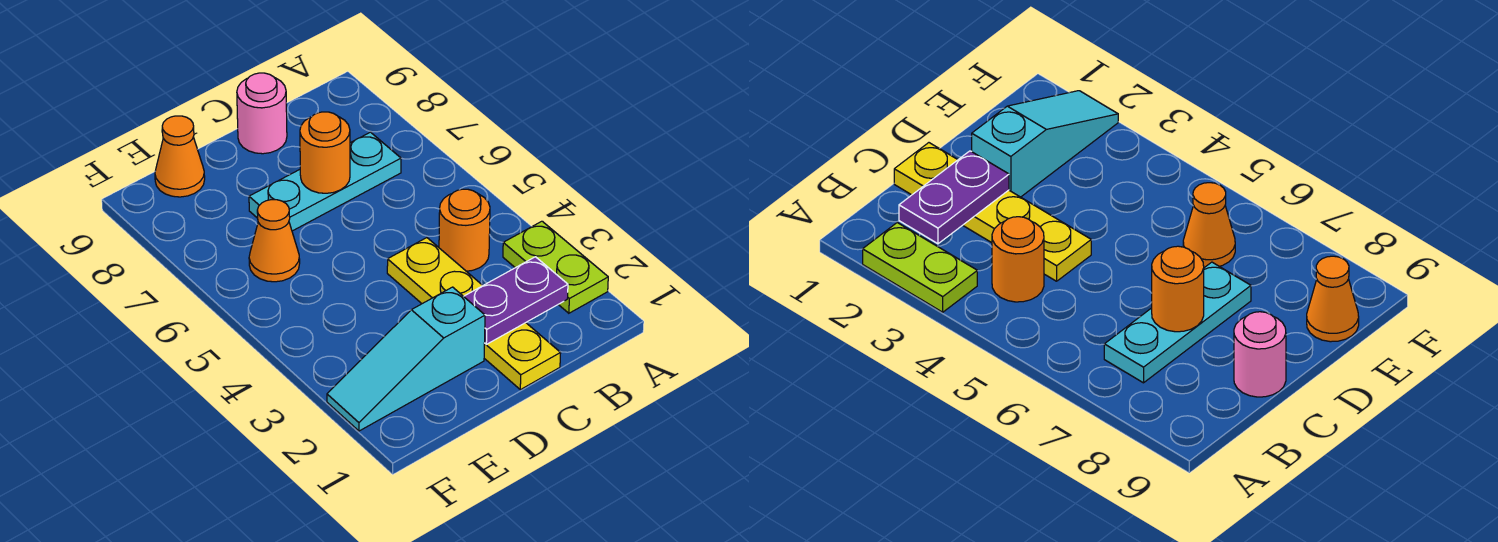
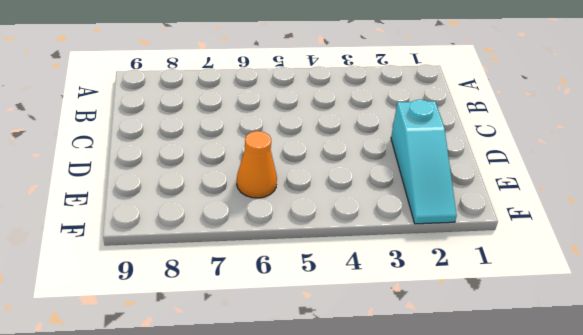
none -> lime 1x2 plate [503,221,608,313]
none -> orange 1x1 round brick [439,189,490,271]

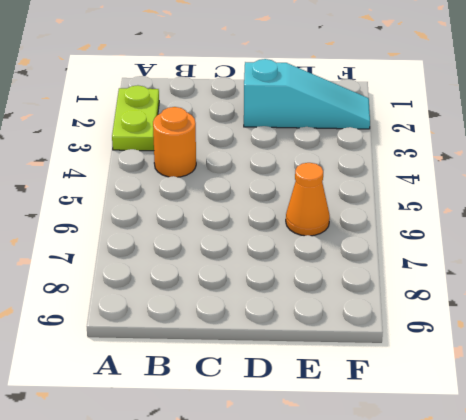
none -> cyan 1x3 plate [249,132,401,231]
none -> yellow 1x4 plate [387,238,561,390]

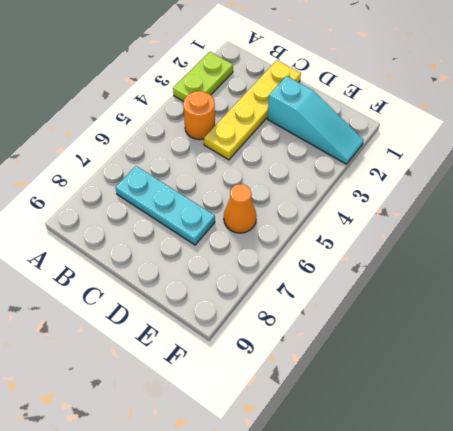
none -> pink 1x1 round brick [237,73,287,154]
none -> orange 1x1 cone [155,116,205,197]

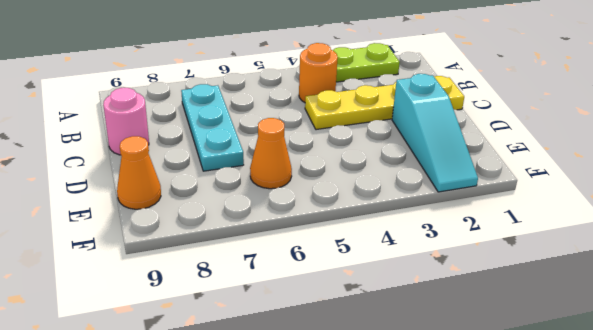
none -> purple 1x2 plate [464,257,568,344]
none -> orange 1x1 round brick [300,112,350,193]

